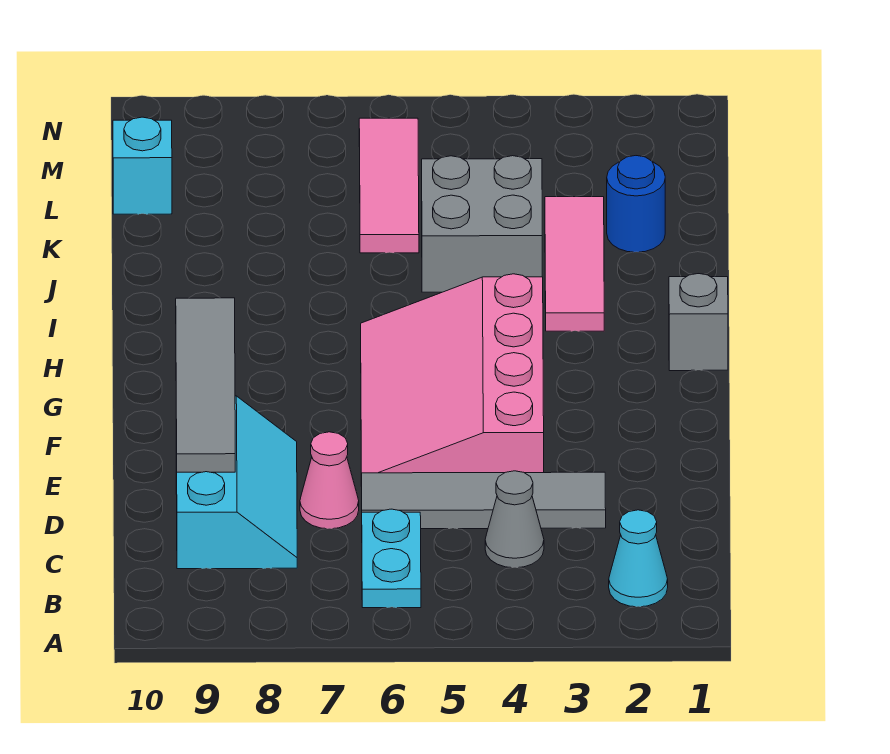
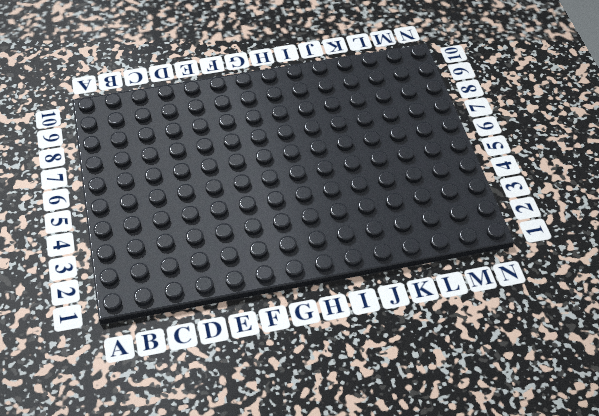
none -> cyan 1x1 cone [609,510,668,607]
none -> cyan 1x2 plate [362,509,421,608]
none -> grey 1x1 cone [485,471,544,568]

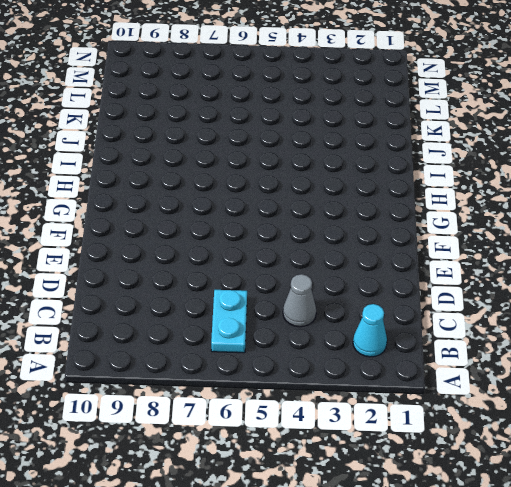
none -> cyan 2x3 slope [176,396,297,569]
none -> grey 1x4 tile [361,472,606,529]
none -> pink 1x1 cone [300,432,359,529]

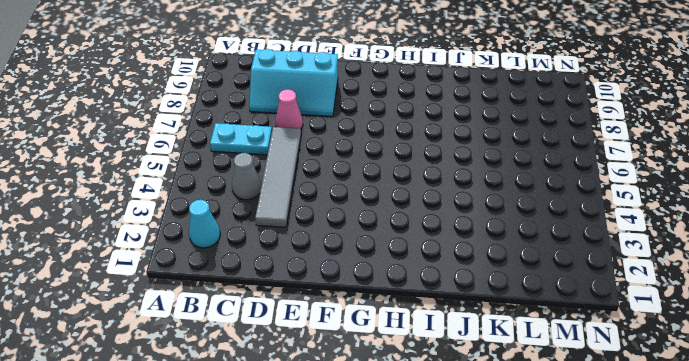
none -> pink 3x4 slope [361,274,544,486]
none -> grey 1x1 brick [669,274,728,371]
none -> pink 1x3 tile [545,197,604,331]

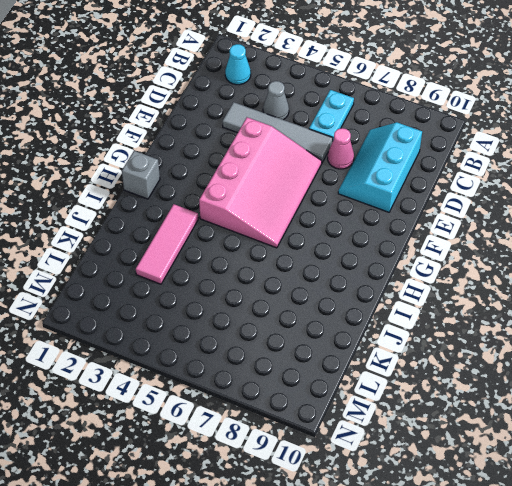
none -> grey 2x2 brick [422,156,542,292]
none -> blue 1x1 round brick [607,156,665,252]
none -> pink 1x3 tile [359,118,419,253]

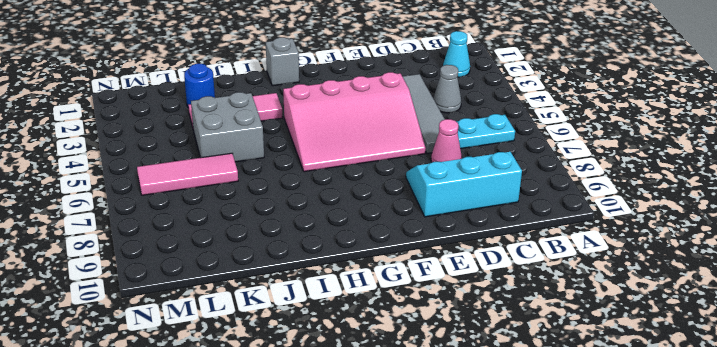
none -> cyan 1x1 brick [113,117,172,214]
none -> grey 1x4 tile [176,298,235,472]

